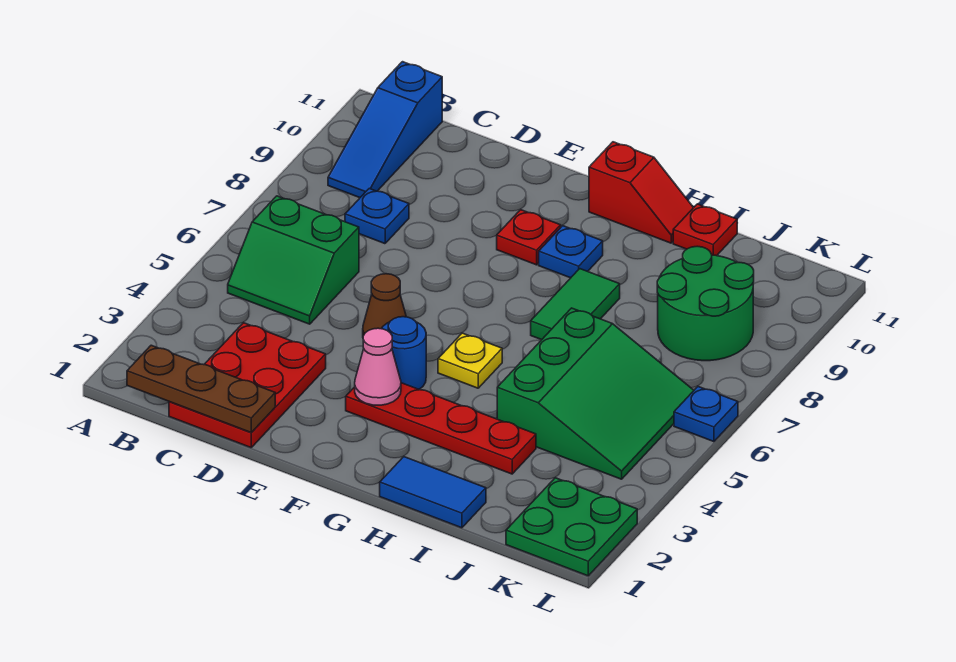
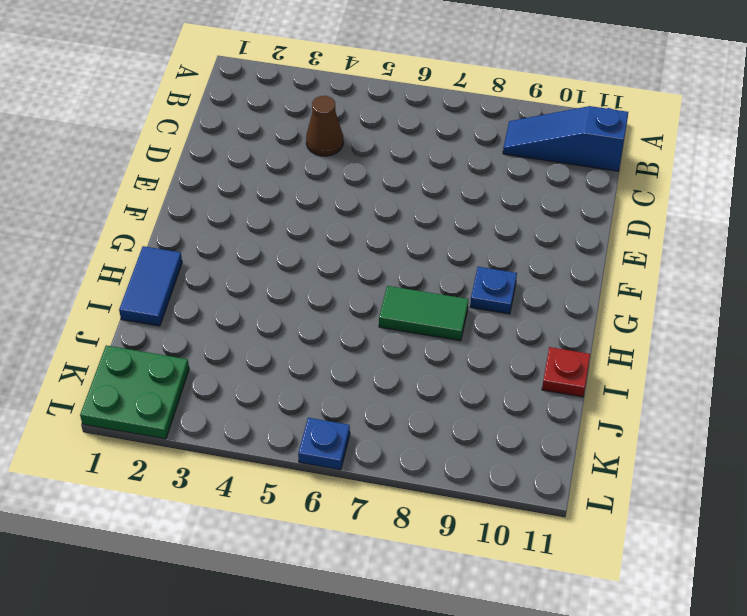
brown 1x1 cone [306,96,343,156] -> brown 1x1 cone moved to [363,274,406,336]
none -> green 2x2 slope [228,196,359,324]
none -> red 2x3 plate [169,323,326,448]
none -> blue 1x1 plate [345,189,409,244]

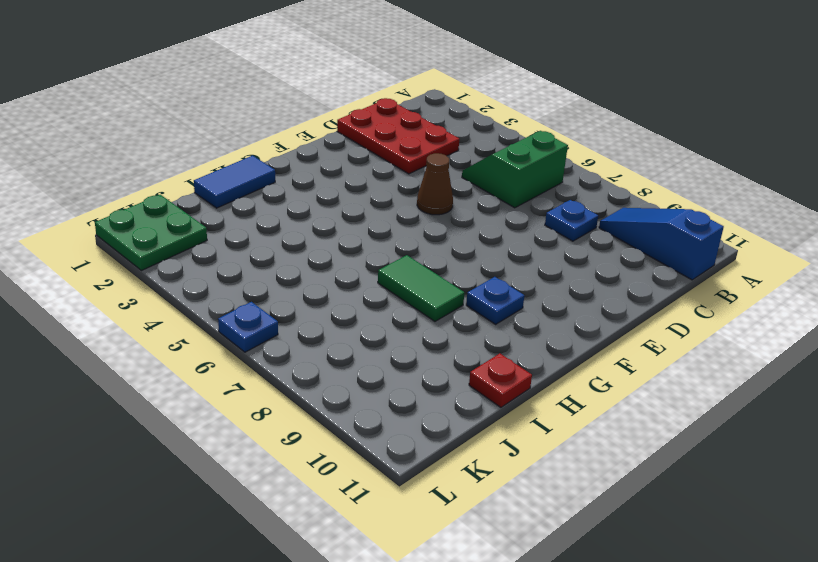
none -> red 1x4 plate [346,383,536,474]
none -> blue 1x1 round brick [382,317,426,389]
none -> red 1x1 plate [497,210,561,265]

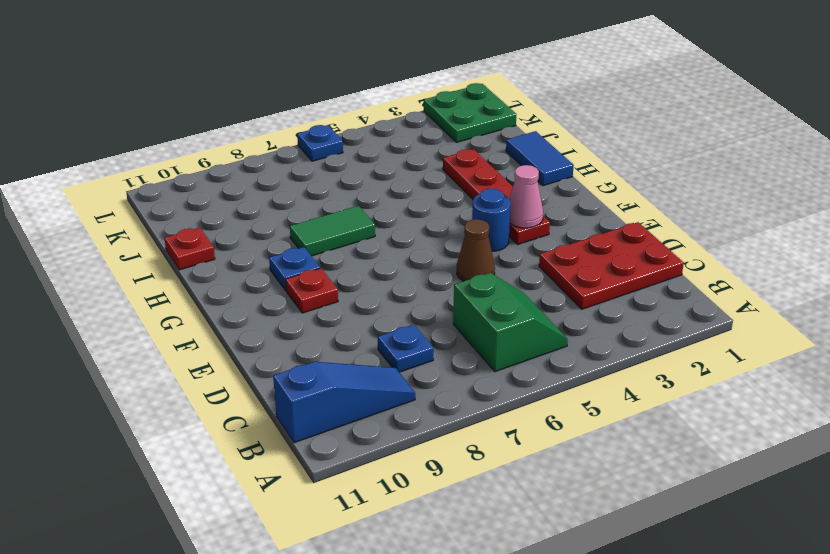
none -> yellow 1x1 plate [438,333,502,388]
none -> red 1x2 slope [589,142,694,243]
none -> green 3x3 slope [497,308,694,479]

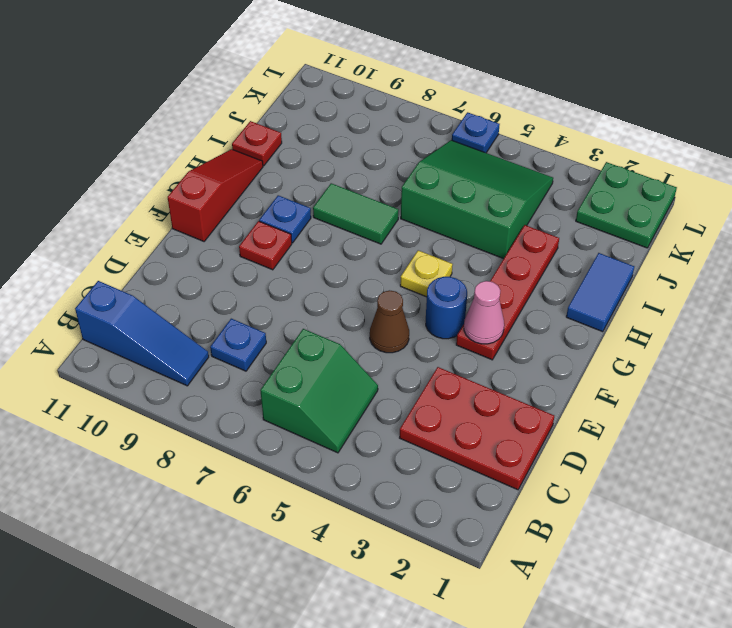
red 1x3 slope [168,149,263,241] -> red 1x2 slope [589,142,694,243]
none -> green 2x2 round brick [657,246,754,361]
none -> brown 1x3 plate [127,345,275,433]

